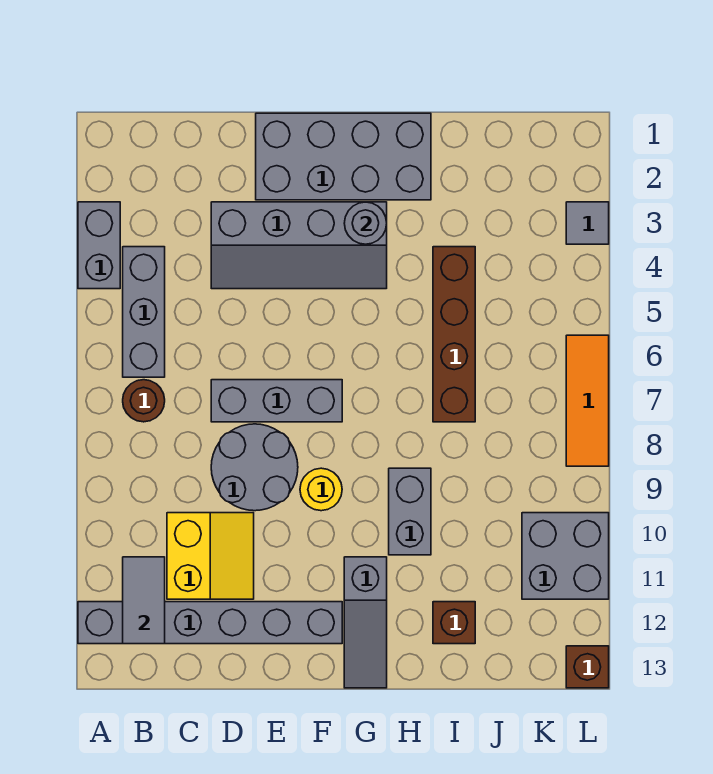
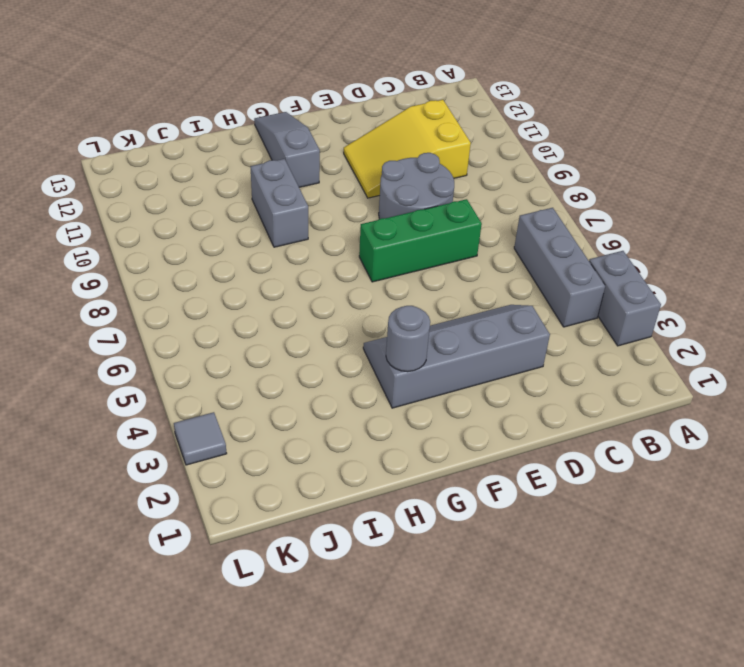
yellow 2x3 slope [344,100,471,198] -> yellow 2x2 slope [167,513,254,599]
green 1x3 brick [359,199,482,282] -> grey 1x3 brick [211,380,342,422]
none -> grey 1x6 brick [78,602,342,644]
none -> brown 1x1 round brick [123,380,165,422]
none -> grey 2x4 brick [256,113,431,200]

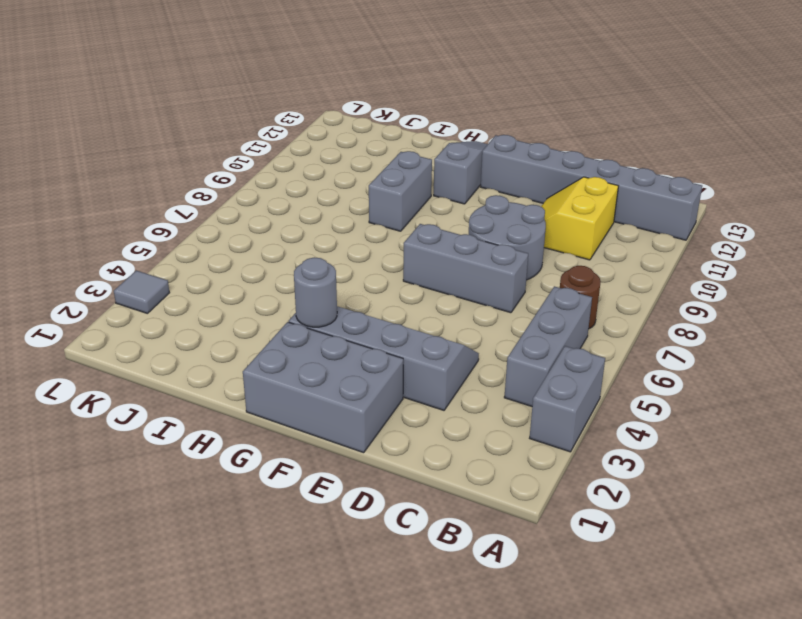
grey 2x3 brick [243,322,403,453] -> grey 2x4 brick [256,113,431,200]
none -> yellow 1x1 round brick [300,468,342,511]
none -> brown 1x4 brick [433,247,475,422]
none -> brown 1x1 brick [433,602,475,644]

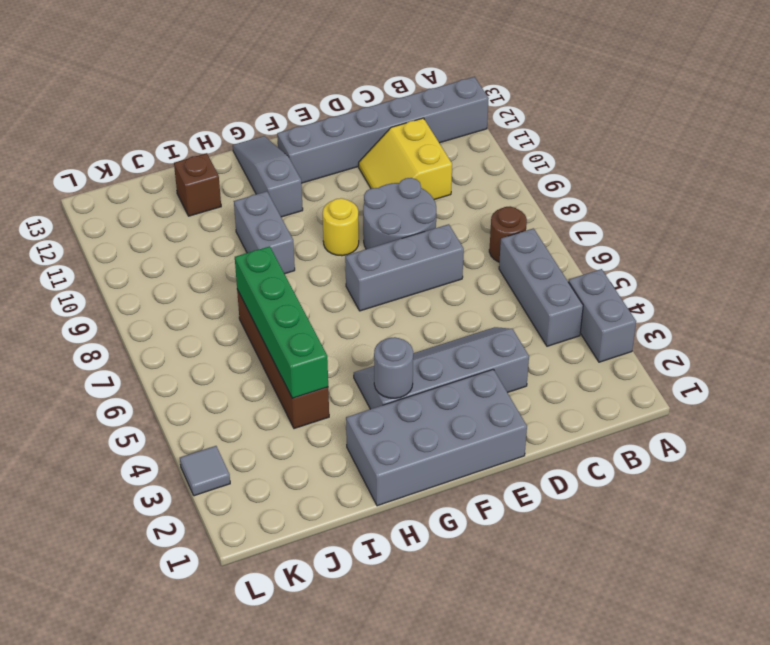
green 1x4 brick [235,246,328,398] -> none
none -> grey 2x2 brick [522,513,609,599]
none -> orange 1x3 tile [566,335,609,466]
none -> brown 1x1 brick [566,646,609,688]

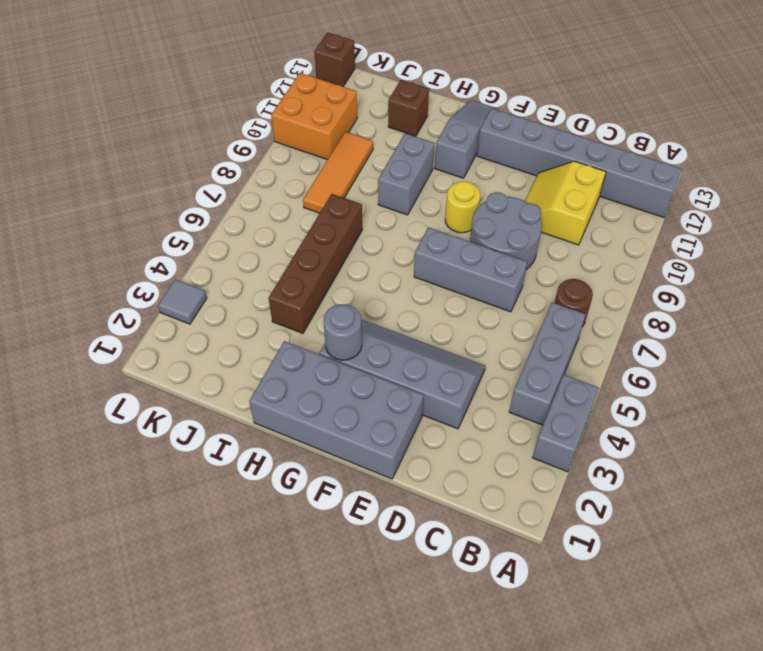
orange 1x3 tile [303,132,373,213] -> orange 1x3 tile moved to [566,335,609,466]
orange 2x2 brick [271,73,357,160] -> grey 2x2 brick [522,513,609,599]
none -> grey 1x2 tile [123,557,165,644]

